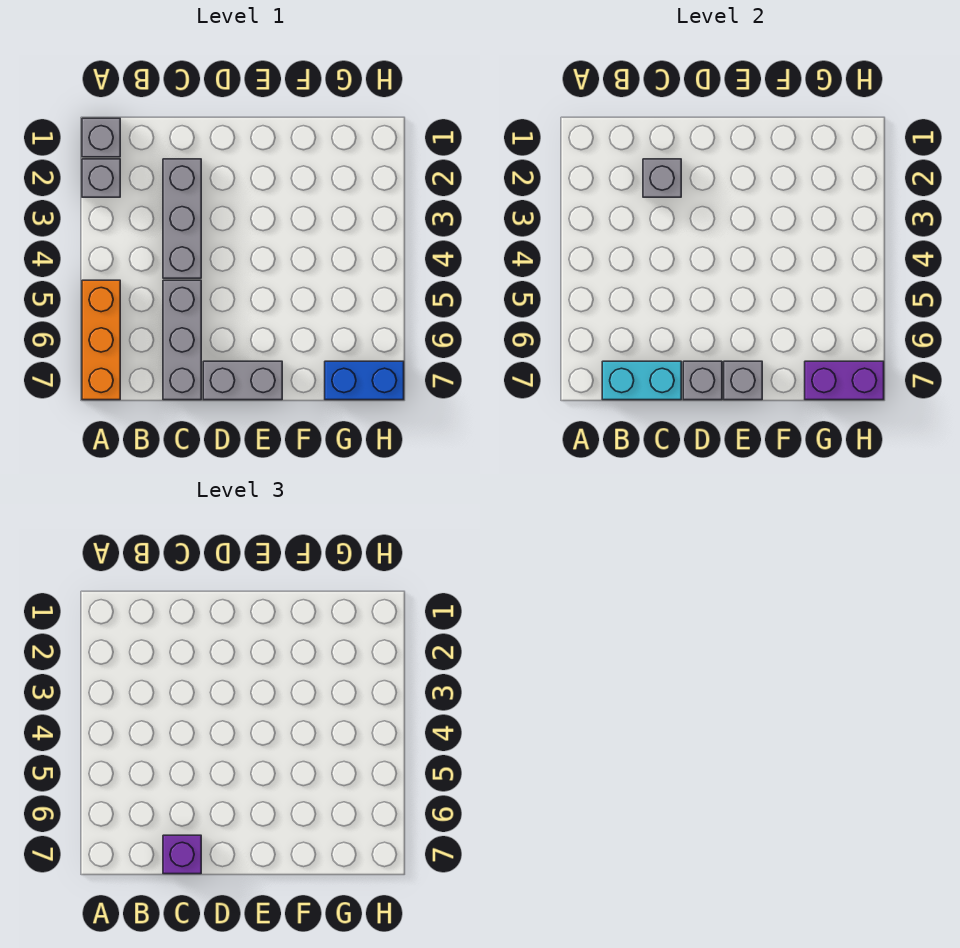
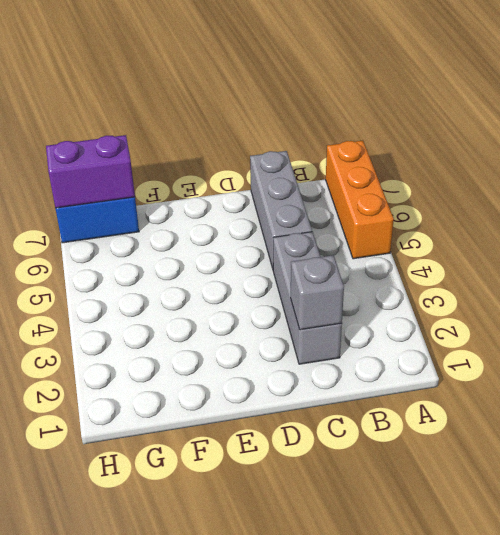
none -> grey 1x1 brick [82,118,120,157]
none -> grey 1x1 brick [82,159,120,197]
none -> grey 1x2 brick [203,361,282,400]

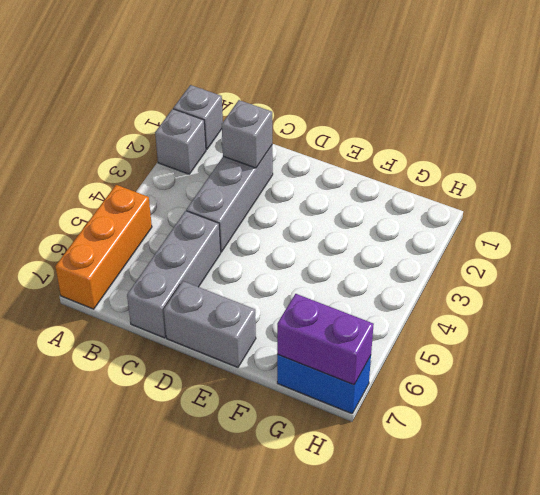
none -> cyan 1x2 brick [602,361,681,400]
none -> grey 1x1 brick [683,361,722,400]
none -> grey 1x1 brick [724,361,762,400]

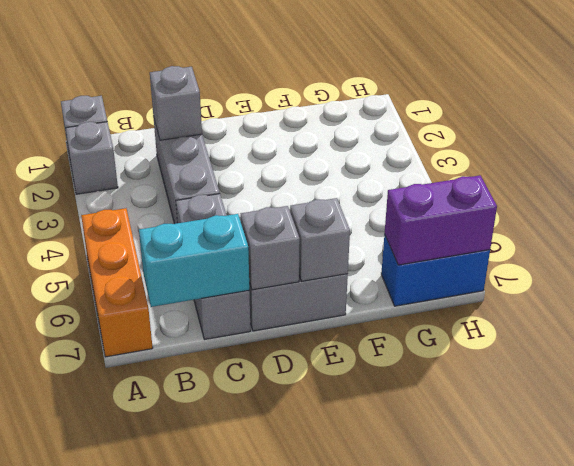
none -> purple 1x1 brick [163,835,201,874]

